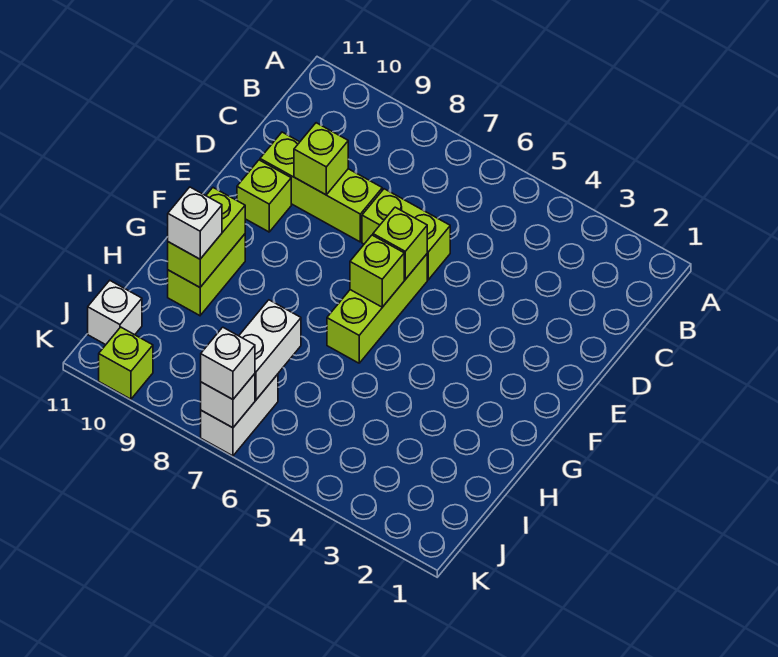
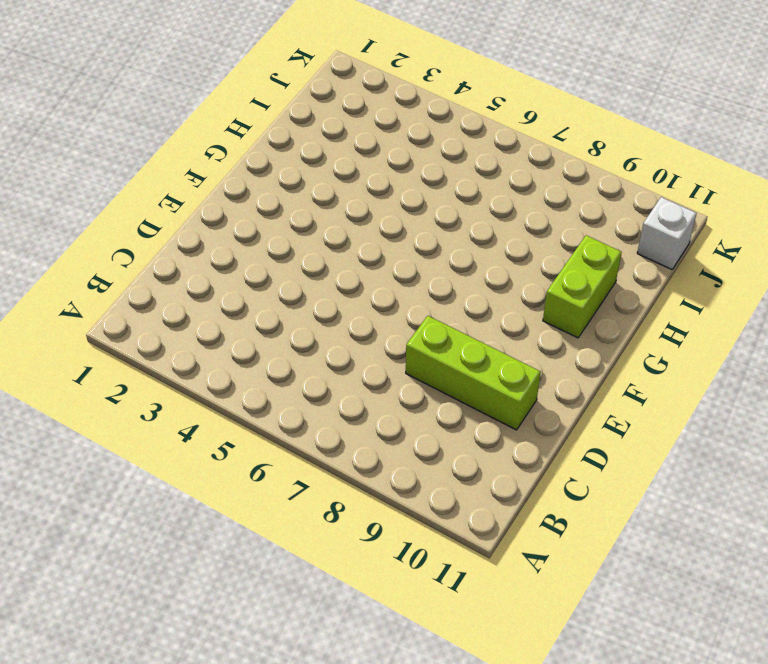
none -> lime 1x2 brick [362,189,450,280]
none -> lime 1x3 brick [327,254,427,363]
none -> lime 1x1 brick [237,160,291,232]

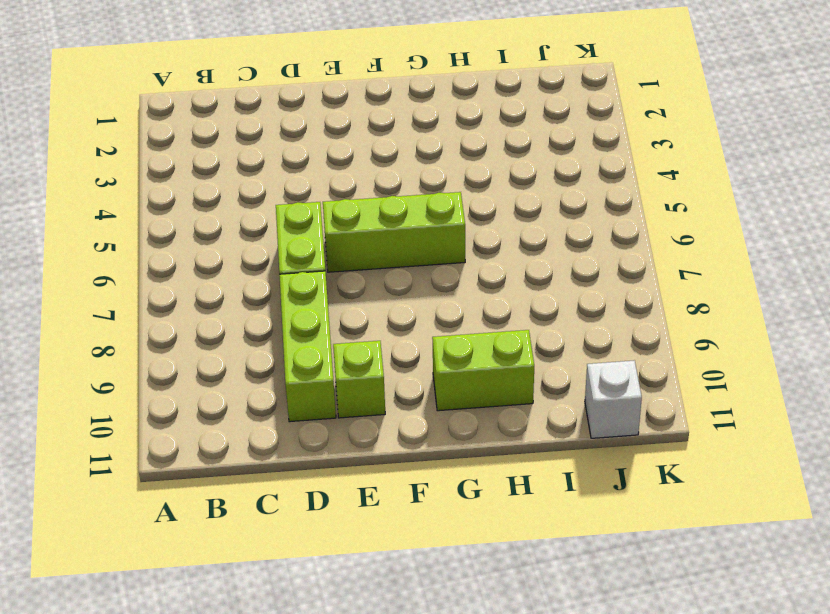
none -> white 1x2 brick [201,374,278,456]
none -> lime 1x1 brick [99,327,153,399]
none -> lime 1x1 brick [294,123,348,195]

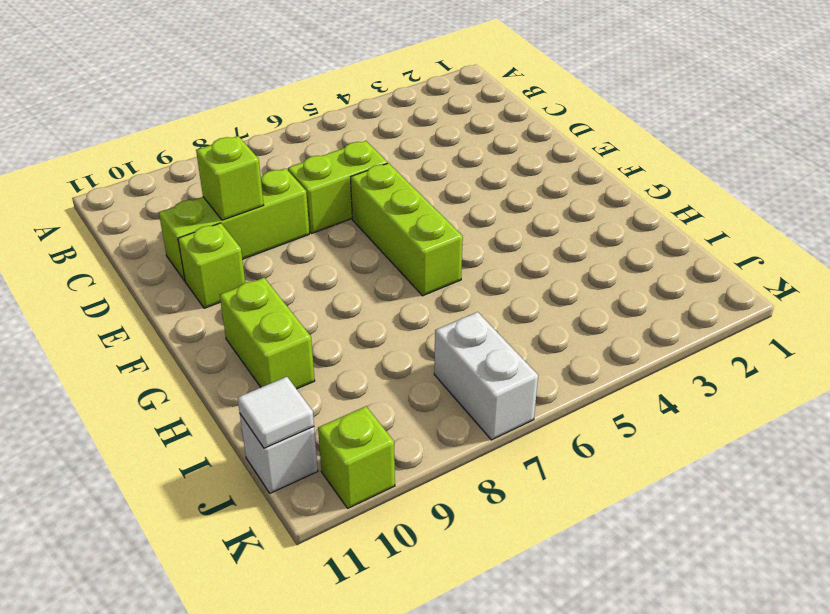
white 1x1 tile [238,377,314,448] -> none
none -> lime 1x1 brick [373,207,427,279]
none -> lime 1x1 brick [350,235,404,307]
none -> lime 1x2 brick [168,188,245,287]

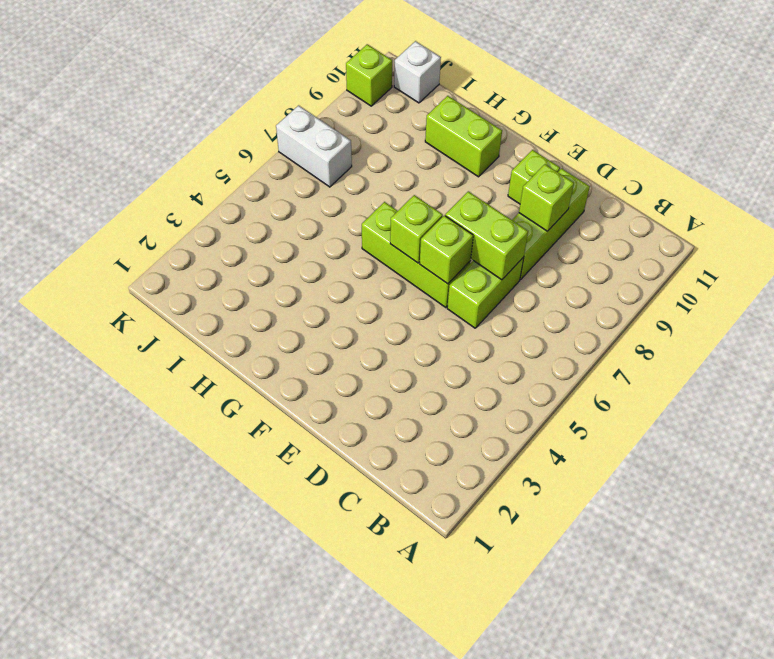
lime 1x2 brick [445,191,528,280] -> lime 1x2 brick moved to [168,188,245,287]
none -> white 1x2 brick [239,300,301,400]
none -> white 1x1 brick [201,374,255,428]
none -> white 1x1 brick [168,187,222,259]

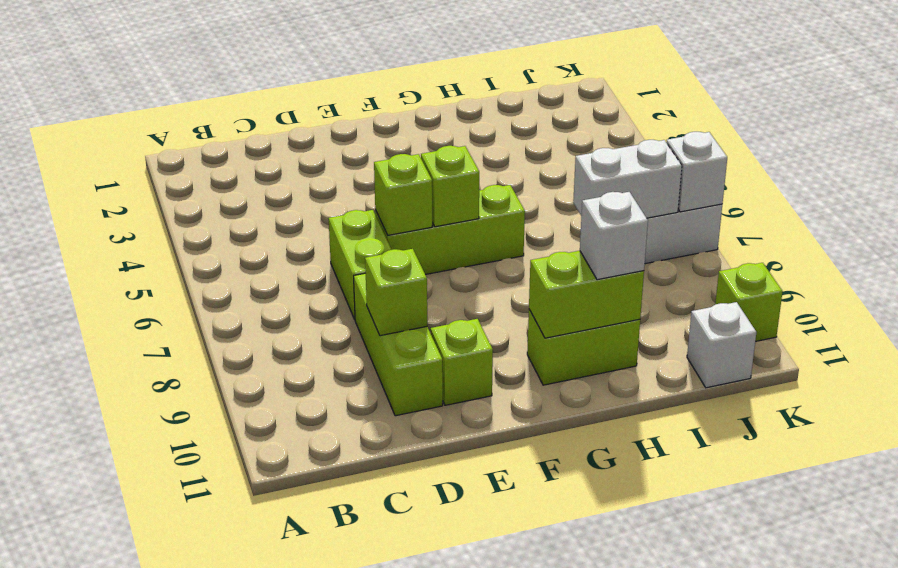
none -> white 1x1 brick [201,327,255,399]

